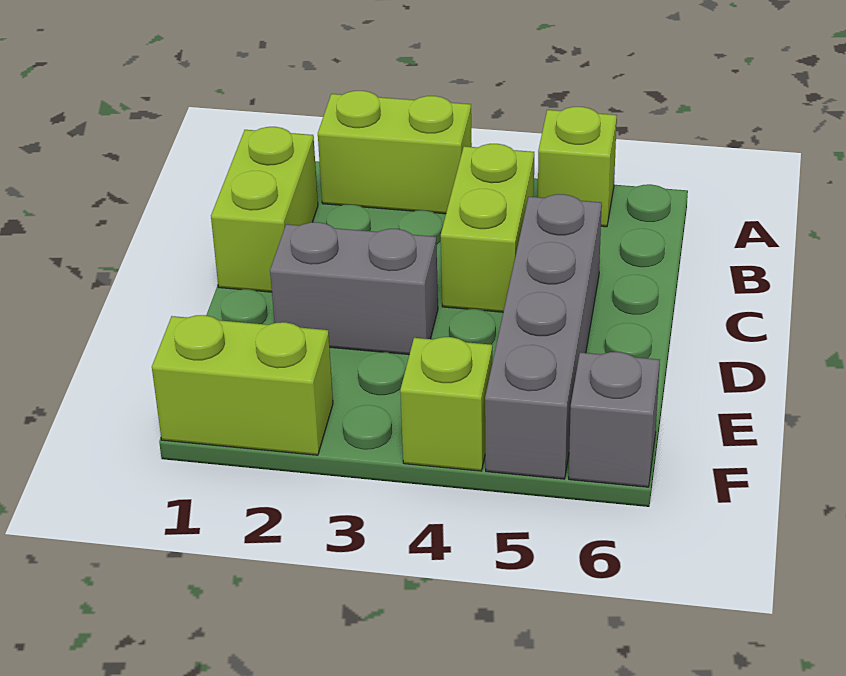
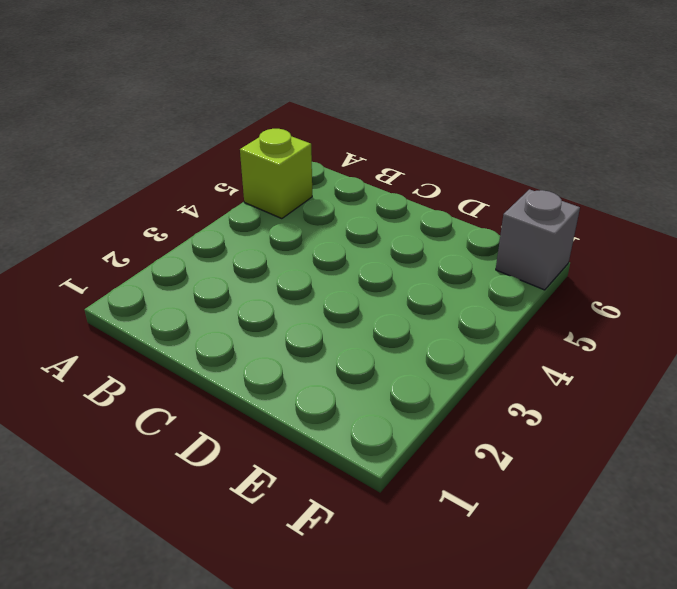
none -> lime 1x2 brick [318,91,472,214]
none -> lime 1x2 brick [211,127,318,292]

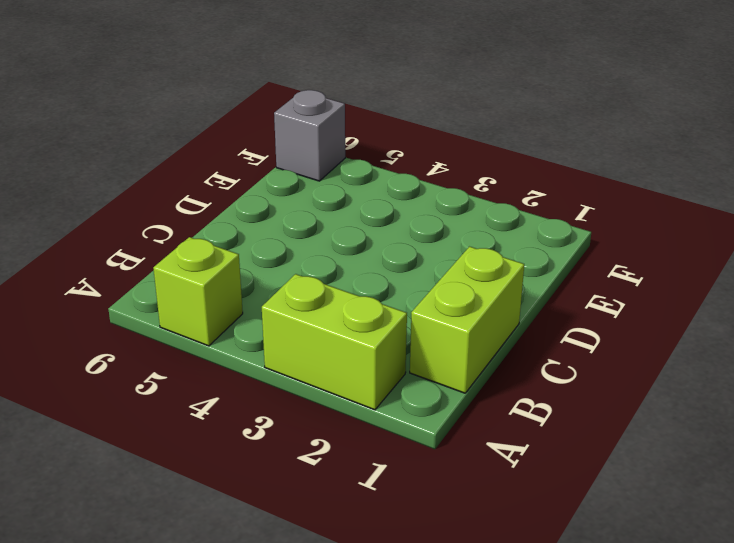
none -> lime 1x2 brick [441,144,534,312]
none -> grey 1x4 brick [485,194,602,479]

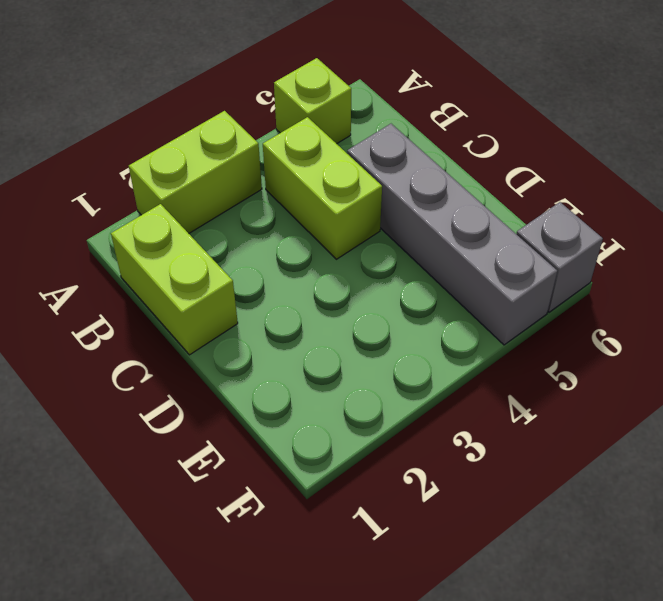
none -> grey 1x2 brick [270,222,438,354]
none -> lime 1x2 brick [152,315,333,455]

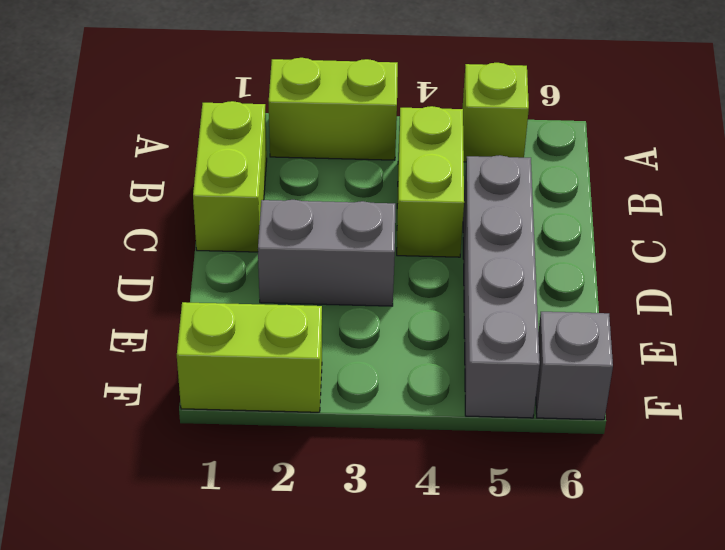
none -> lime 1x1 brick [400,337,492,471]

